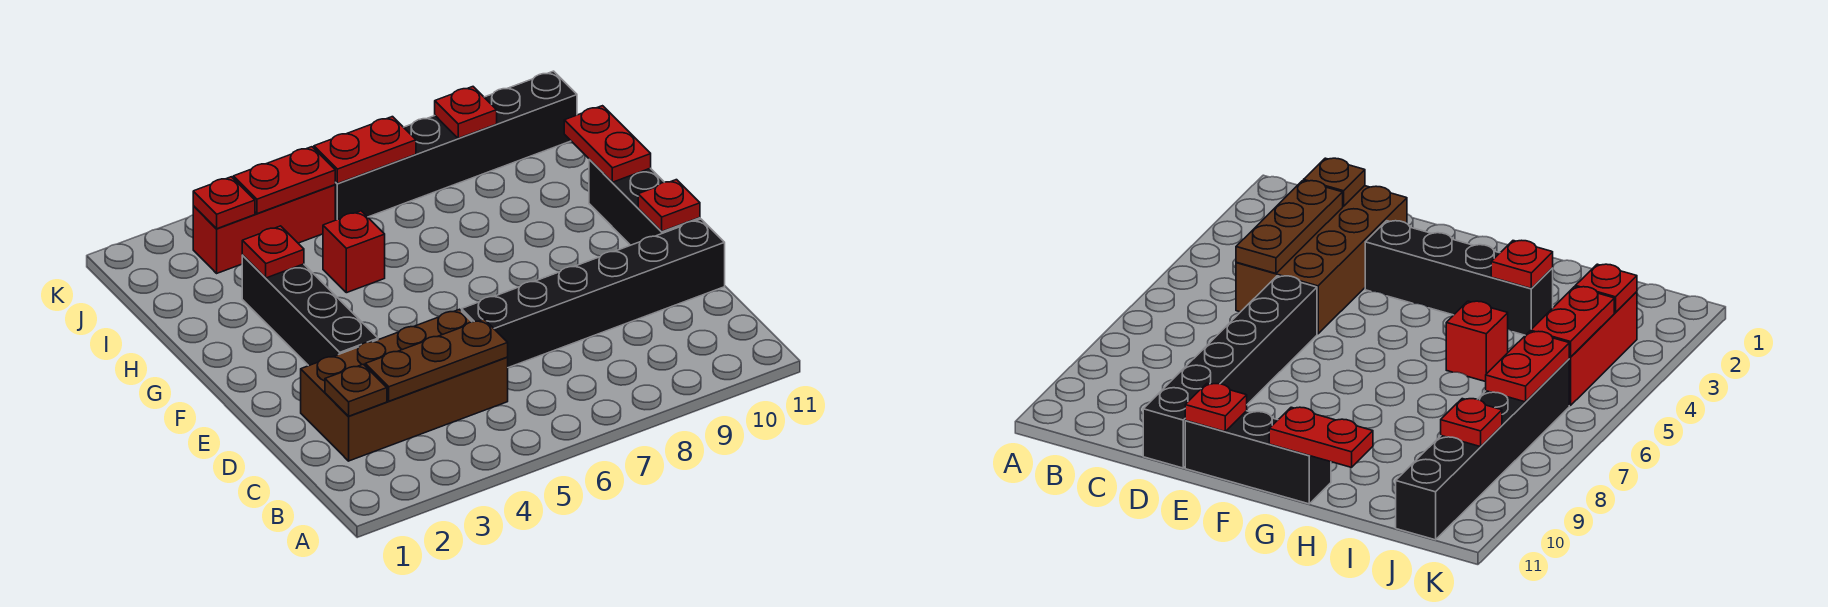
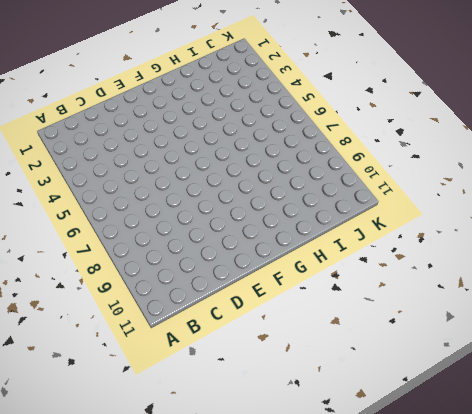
none -> brown 2x4 brick [301,309,508,461]
none -> black 1x6 brick [462,219,725,368]
none -> black 1x4 brick [242,255,378,366]

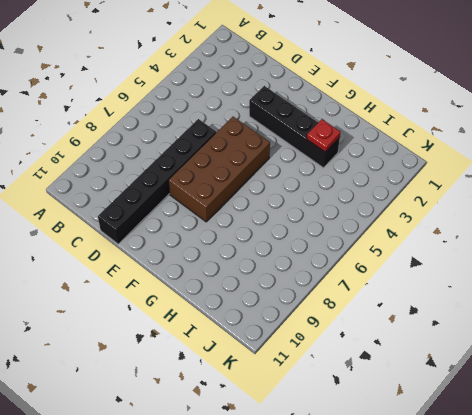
brown 2x4 brick [168,117,270,222] -> brown 2x4 brick moved to [301,309,508,461]
none -> black 1x3 brick [589,160,700,245]
none -> red 1x1 brick [323,211,385,293]
none -> red 1x3 brick [193,185,335,273]

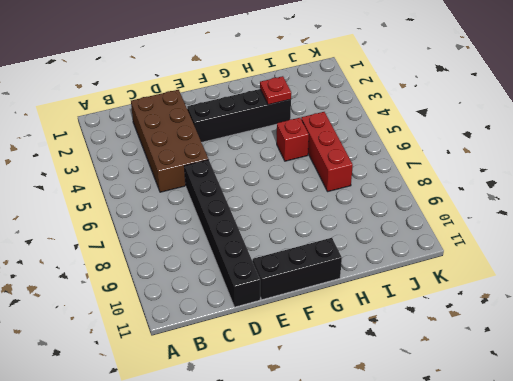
red 1x3 brick [301,112,353,192] -> red 1x3 brick moved to [193,185,335,273]
none -> black 1x6 brick [335,71,577,220]
none -> brown 1x1 plate [325,364,387,416]
none -> brown 1x3 plate [365,319,508,401]

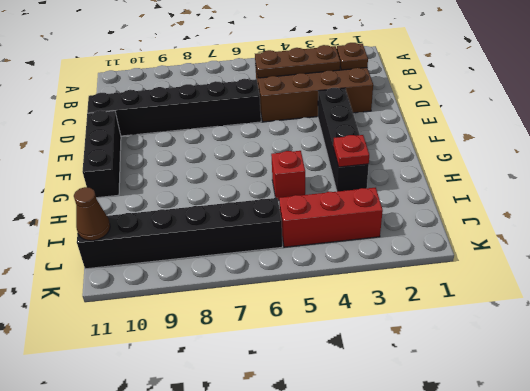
brown 1x1 cone [74,187,110,241] -> none
none -> red 1x1 plate [638,180,700,232]
none -> red 1x2 plate [564,106,651,182]
none -> red 1x1 plate [193,177,255,229]

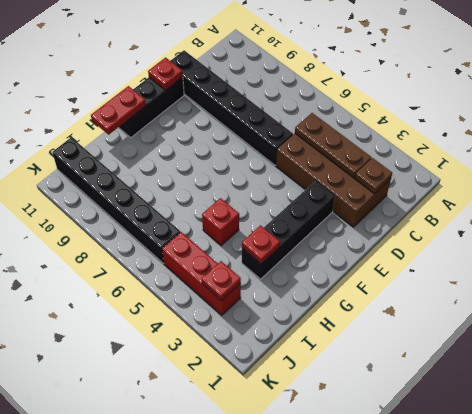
none -> red 1x2 plate [233,147,335,214]
none -> red 1x2 plate [314,117,416,184]
none -> red 1x1 plate [435,87,497,138]

